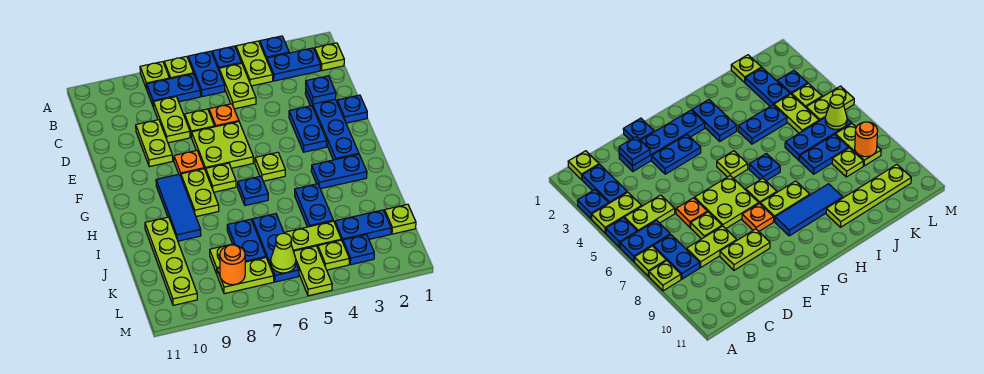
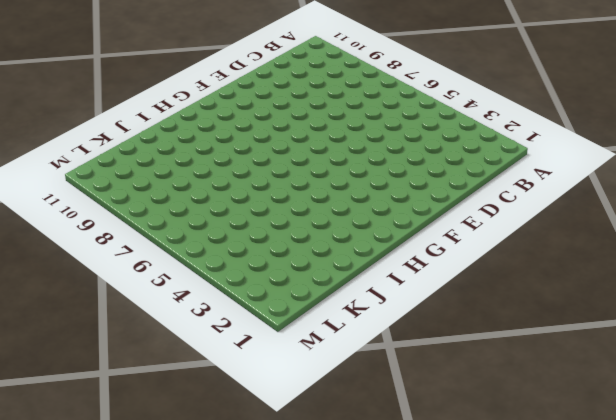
none -> blue 1x1 plate [260,36,289,59]
none -> lime 1x2 plate [236,41,273,86]
none -> blue 1x1 plate [212,46,241,70]
none -> blue 1x2 plate [188,51,225,97]

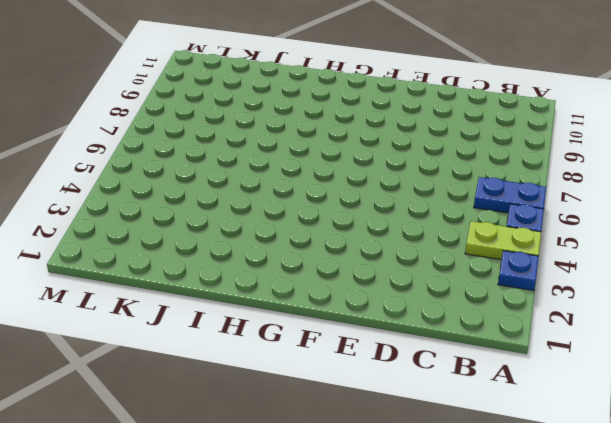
none -> lime 1x1 plate [164,56,194,79]
none -> lime 1x1 plate [140,62,169,89]
none -> lime 1x1 plate [315,43,344,71]
none -> blue 1x2 plate [267,48,321,81]

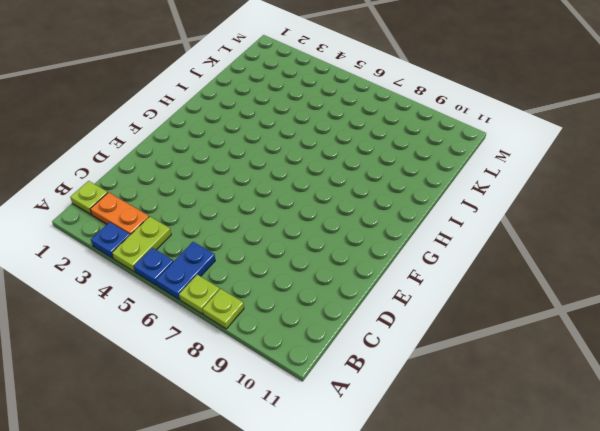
orange 1x2 plate [90,192,149,235] -> blue 1x2 plate [267,48,321,81]
none -> lime 1x2 plate [219,63,256,109]
none -> blue 1x2 plate [147,74,201,107]
none -> lime 1x2 plate [153,97,190,143]
none -> blue 1x4 plate [305,90,359,160]

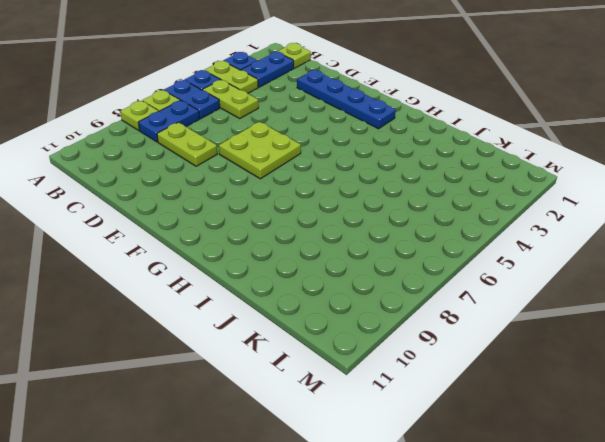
none -> orange 1x1 plate [209,104,239,127]
none -> lime 1x1 plate [185,109,215,137]
none -> lime 1x2 plate [136,120,173,167]
none -> blue 1x1 plate [337,95,367,123]

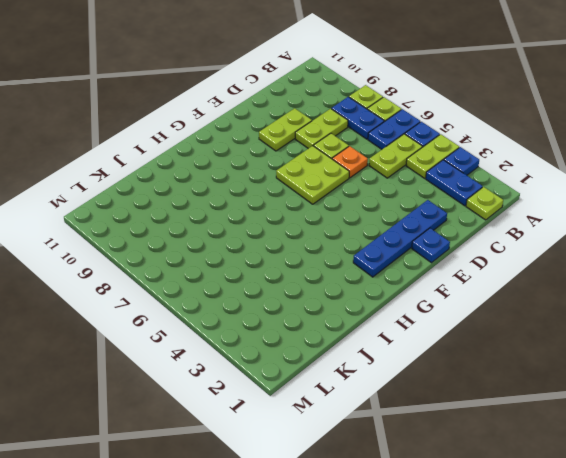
none -> blue 1x2 plate [289,106,327,152]
none -> orange 1x1 plate [174,150,204,176]
none -> lime 1x1 plate [255,152,285,181]
none -> lime 1x1 plate [206,163,236,192]

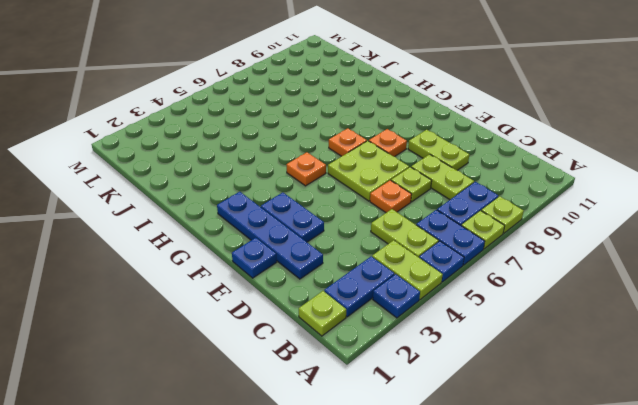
orange 1x1 plate [286,152,326,186] -> lime 1x1 plate [255,152,285,181]
orange 1x1 plate [329,128,367,156] -> lime 1x1 plate [206,163,236,192]
none -> lime 1x2 plate [181,169,219,217]
none -> blue 1x3 tile [156,174,201,241]
none -> blue 1x2 plate [311,154,367,189]
none -> blue 1x1 plate [238,176,268,206]

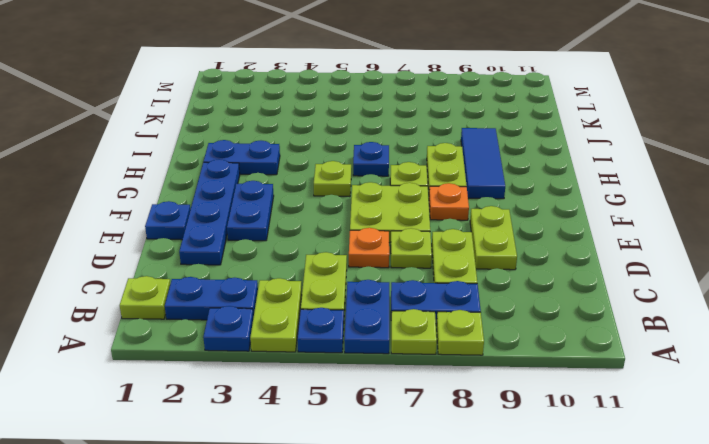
none -> blue 1x2 plate [295,184,333,227]
none -> lime 1x4 plate [145,217,197,305]
none -> blue 1x3 plate [252,214,299,282]
none -> blue 1x2 plate [227,219,266,262]

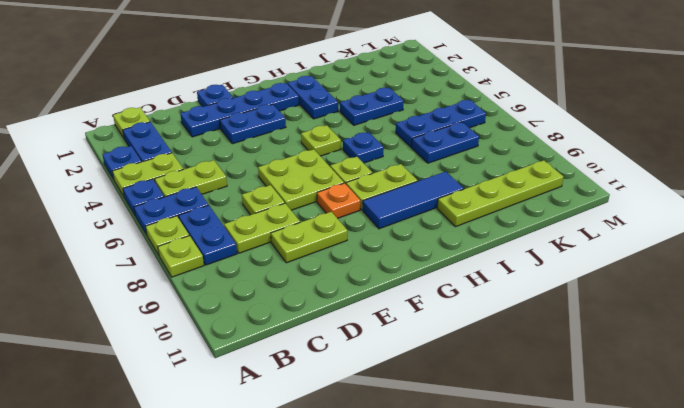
none -> orange 1x1 plate [209,104,239,127]
none -> lime 1x1 plate [385,204,416,234]
none -> blue 1x2 plate [335,210,391,242]
none -> lime 1x2 plate [285,221,341,251]

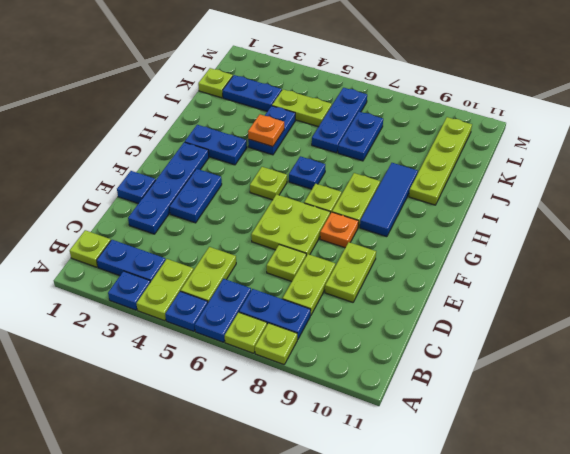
orange 1x1 plate [248,114,284,147] -> orange 1x1 plate moved to [209,104,239,127]
none -> lime 1x1 plate [210,244,234,274]
none -> blue 1x1 plate [343,235,374,265]
none -> lime 1x1 plate [318,240,349,270]
none -> lime 1x2 plate [294,246,332,296]

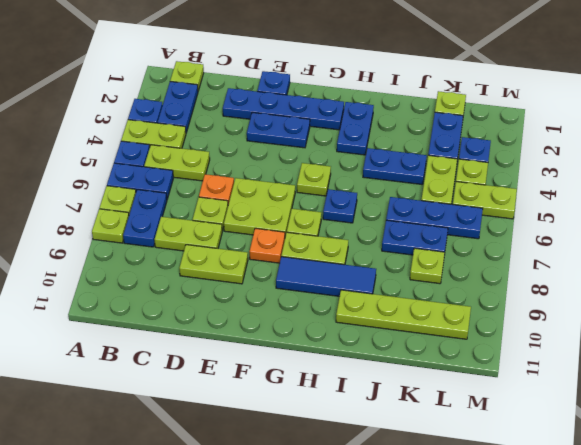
none -> lime 1x2 plate [217,258,274,294]
none -> blue 1x1 plate [306,76,336,104]
none -> lime 1x1 cone [271,233,296,273]
none -> orange 1x1 round brick [220,245,245,285]

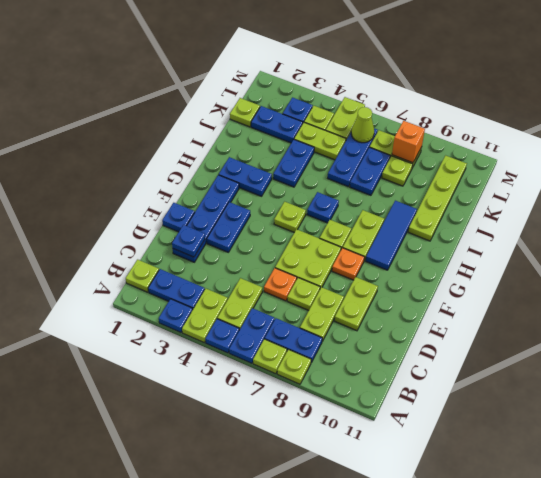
orange 1x1 brick [392,121,425,163] -> orange 1x1 round brick [220,245,245,285]

